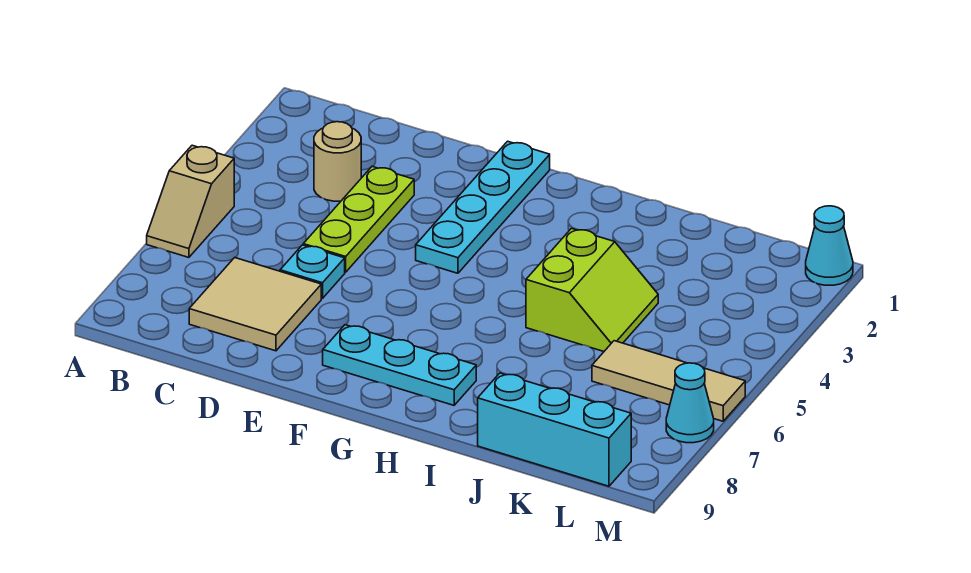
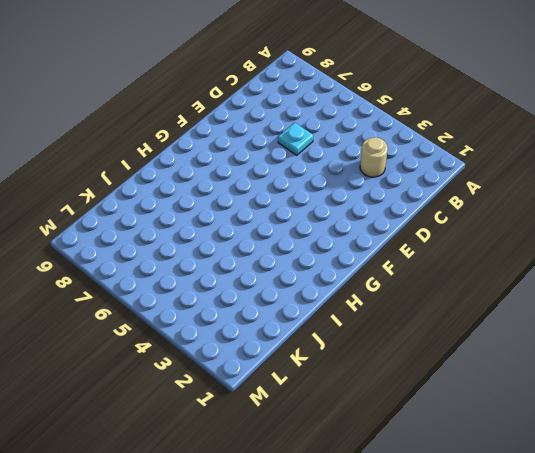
none -> tan 1x2 slope [147,145,234,257]
none -> tan 2x2 tile [189,258,321,351]
none -> lime 1x3 plate [303,167,414,272]

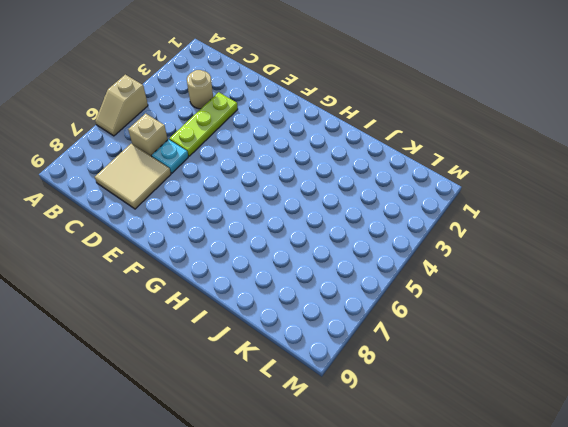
tan 1x1 brick [128,114,168,156] -> none
none -> cyan 1x4 plate [416,141,550,273]
none -> cyan 1x3 plate [323,325,476,405]
none -> lime 2x2 slope [526,228,658,351]

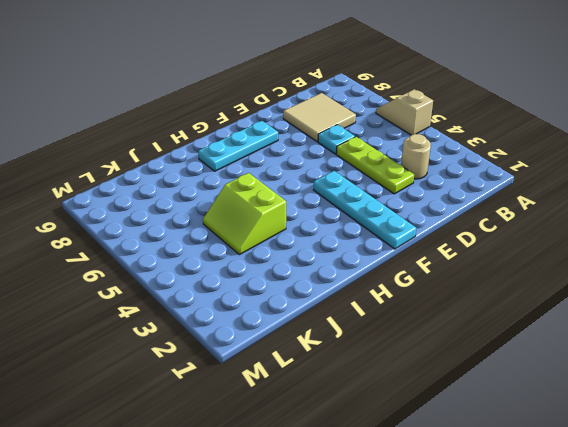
none -> cyan 1x3 brick [478,373,631,486]
none -> tan 1x3 tile [592,341,745,421]
none -> cyan 1x1 cone [806,206,853,285]

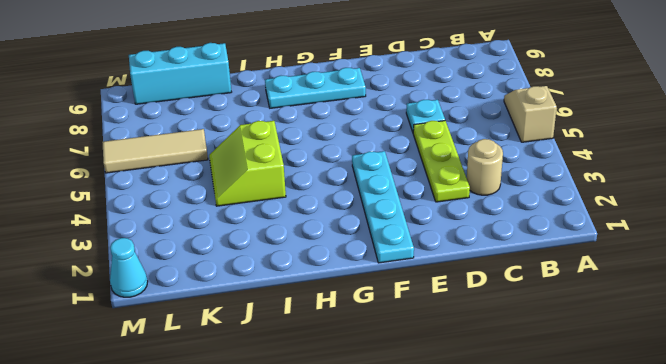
none -> tan 2x2 tile [189,258,321,351]
none -> cyan 1x1 cone [666,363,714,443]

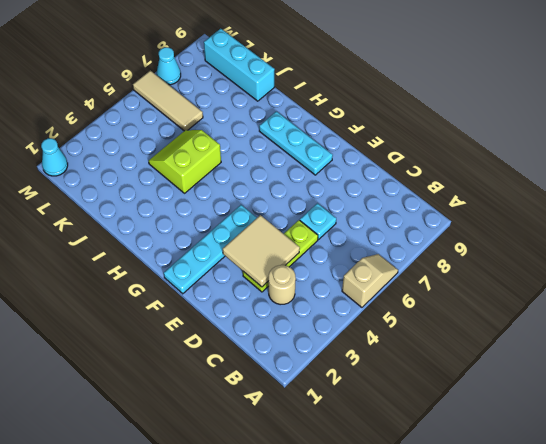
tan 2x2 tile [223,215,300,287] -> tan 2x2 tile moved to [189,258,321,351]

